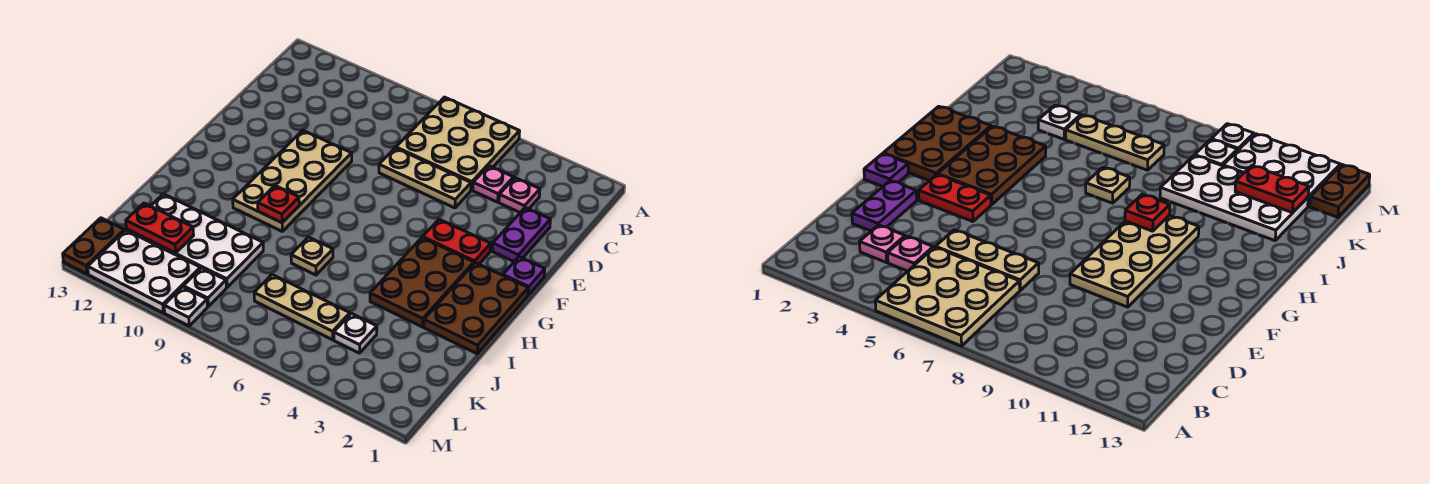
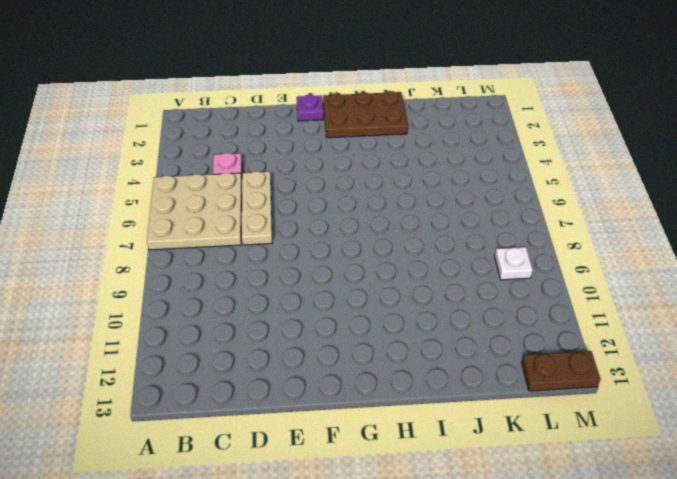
none -> pink 1x1 plate [499,178,540,212]
none -> purple 1x2 plate [492,208,550,261]
none -> tan 2x4 plate [233,131,352,231]

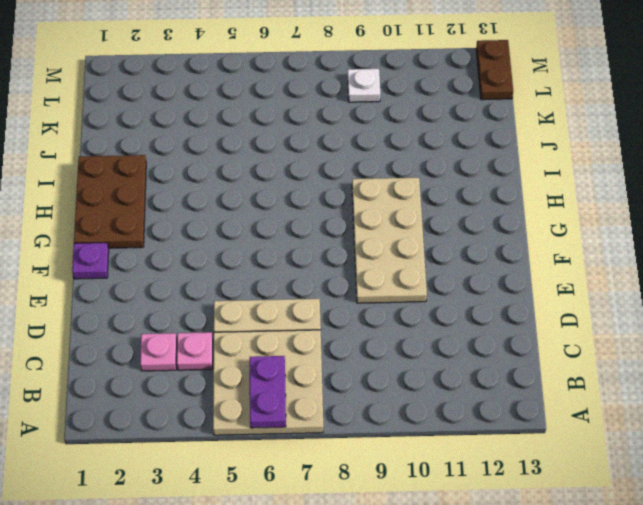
purple 1x2 plate [250,356,286,428] -> purple 1x2 plate moved to [492,208,550,261]
none -> red 1x2 plate [423,219,491,264]
none -> brown 2x3 plate [370,238,474,327]
none -> tan 1x1 plate [291,237,333,275]

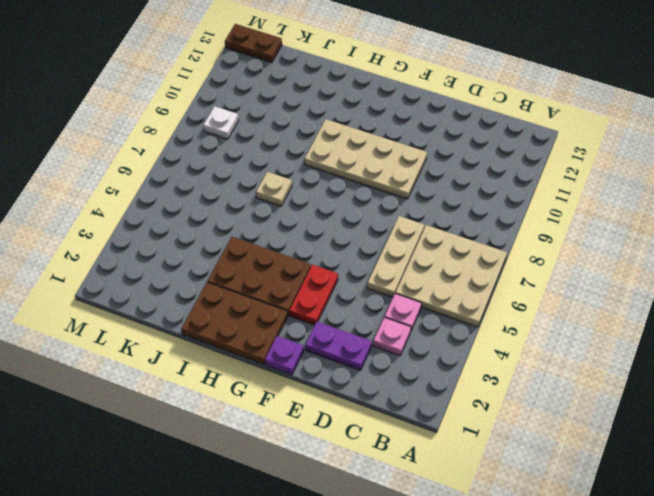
none -> white 2x4 plate [127,194,263,287]
none -> white 1x1 plate [334,313,377,353]
none -> tan 1x3 plate [254,275,350,340]

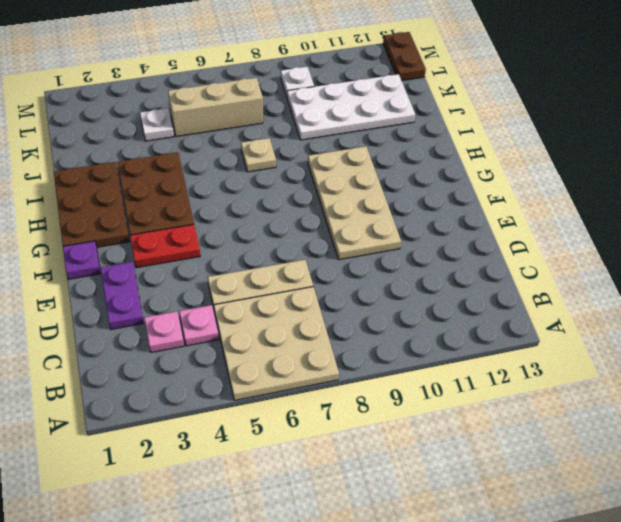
tan 1x3 brick [168,78,263,136] -> tan 1x3 plate [254,275,350,340]
none -> white 2x3 plate [88,230,200,313]
none -> white 1x1 plate [164,287,208,326]
none -> red 1x1 plate [258,186,299,223]

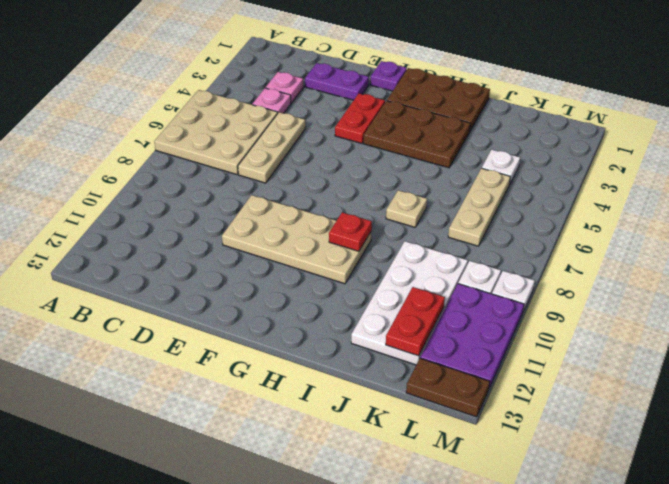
purple 2x3 plate [420,284,524,388] -> white 2x3 plate [88,230,200,313]

